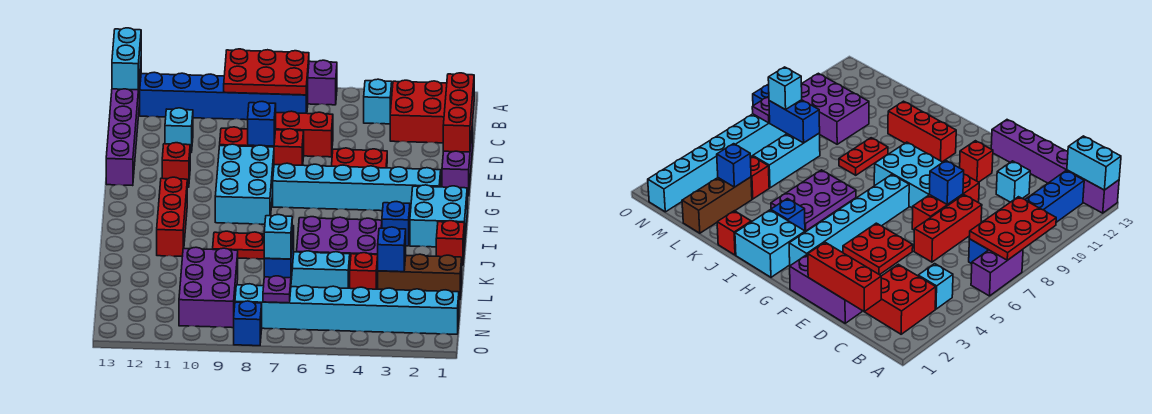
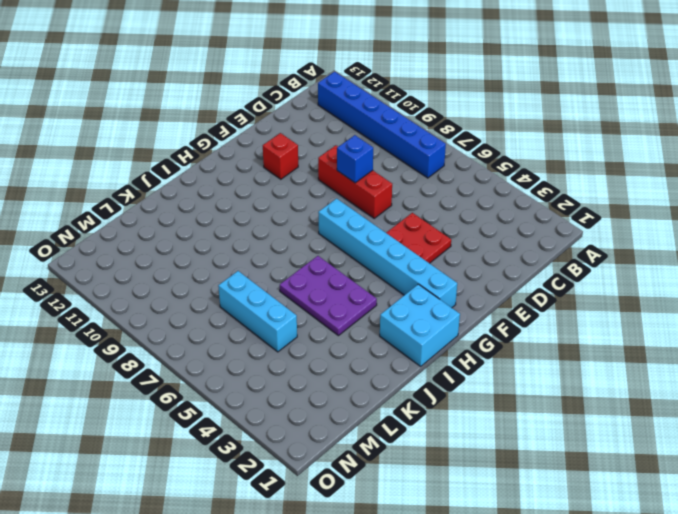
none -> purple 1x2 brick [308,60,337,105]
none -> purple 1x6 brick [106,65,141,186]
none -> red 2x2 brick [390,80,447,143]
none -> cyan 1x1 brick [364,79,392,124]

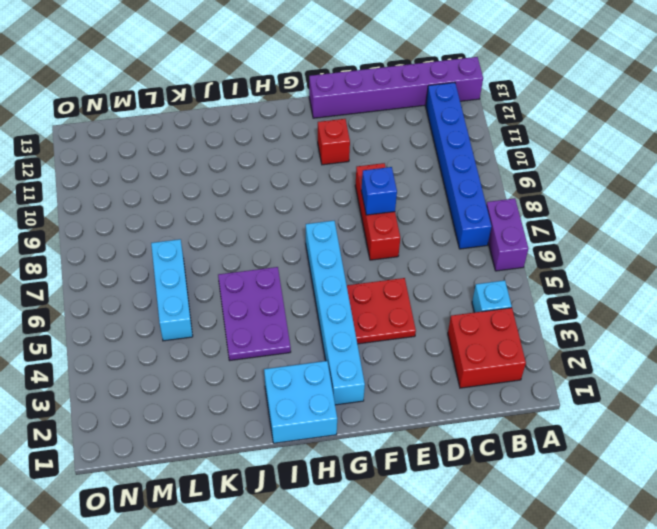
none -> purple 1x3 brick [442,123,473,196]
none -> red 1x3 brick [276,111,333,157]
none -> cyan 1x1 brick [165,108,193,153]
none -> cyan 2x3 brick [215,144,274,224]

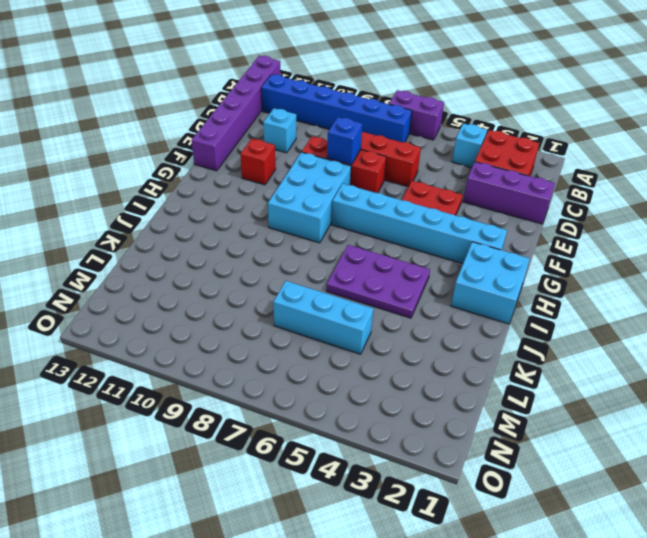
purple 1x3 brick [463,162,555,224] -> purple 1x3 brick turned to [442,123,473,196]
none -> red 1x3 brick [157,177,187,257]
none -> blue 1x1 brick [382,202,410,246]
none -> red 1x1 brick [436,221,464,265]
none -> red 1x2 plate [213,231,265,259]

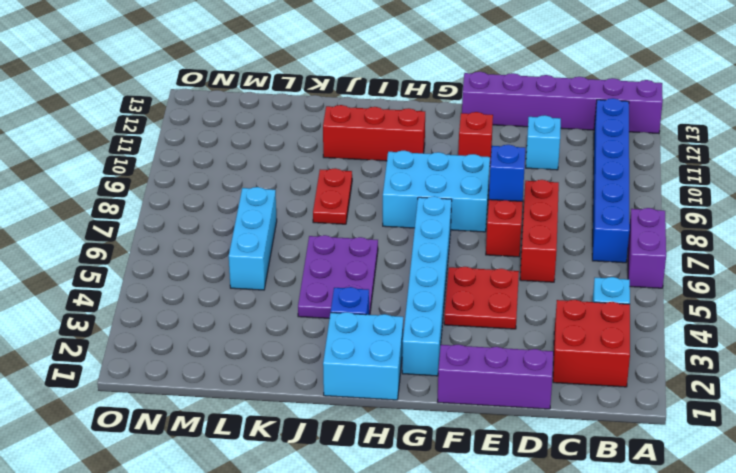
none -> red 1x1 brick [436,221,464,265]
none -> brown 1x3 brick [378,254,462,300]
none -> red 1x1 brick [350,253,378,289]
none -> purple 2x3 brick [179,247,238,328]

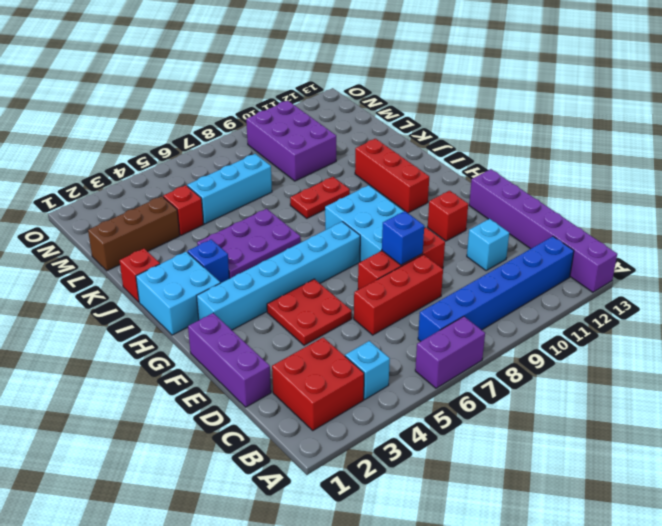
none -> cyan 1x8 brick [235,284,459,334]
none -> blue 1x1 brick [234,301,262,346]
none -> red 2x3 plate [224,49,309,95]
none -> cyan 1x2 brick [112,28,141,90]

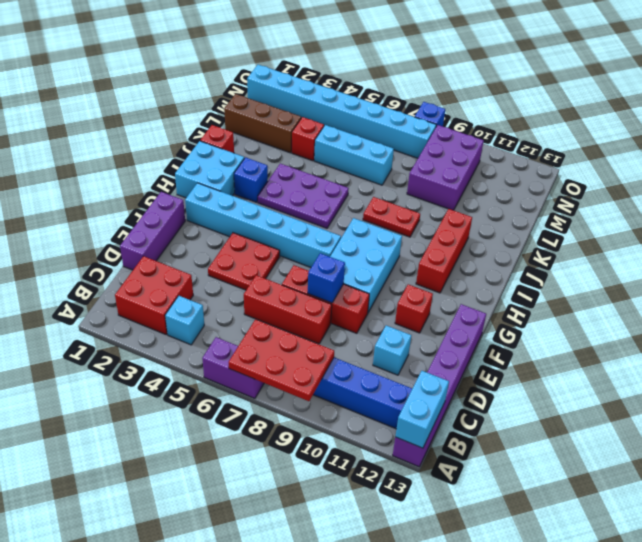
none -> red 1x3 brick [443,73,474,152]
none -> blue 1x1 brick [378,227,406,272]
none -> blue 1x2 brick [264,226,294,280]
none -> purple 1x1 plate [263,276,291,303]

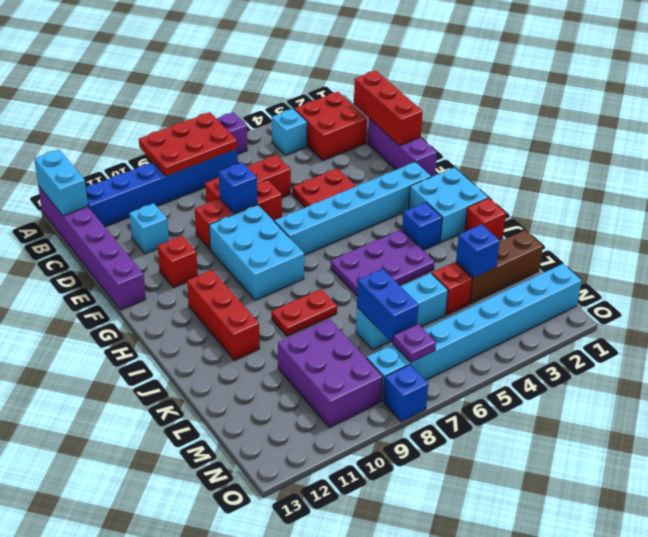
none -> cyan 1x1 brick [264,215,292,259]

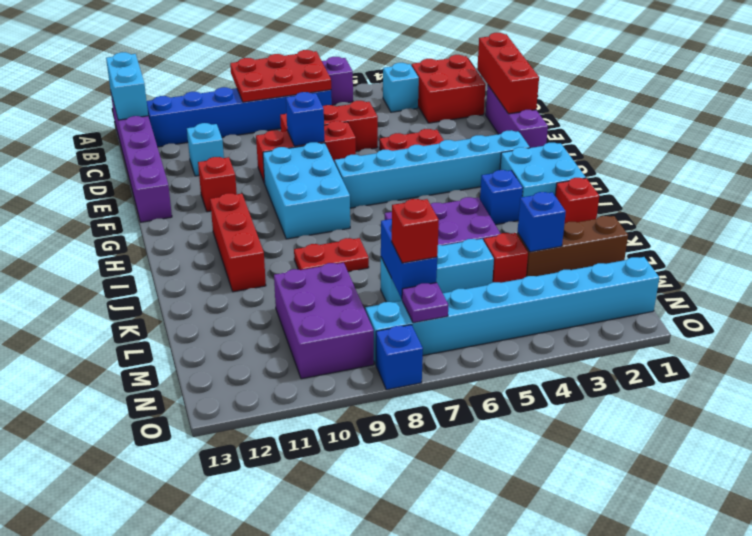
red 1x1 brick [392,199,439,263] -> cyan 1x1 brick [264,215,292,259]

